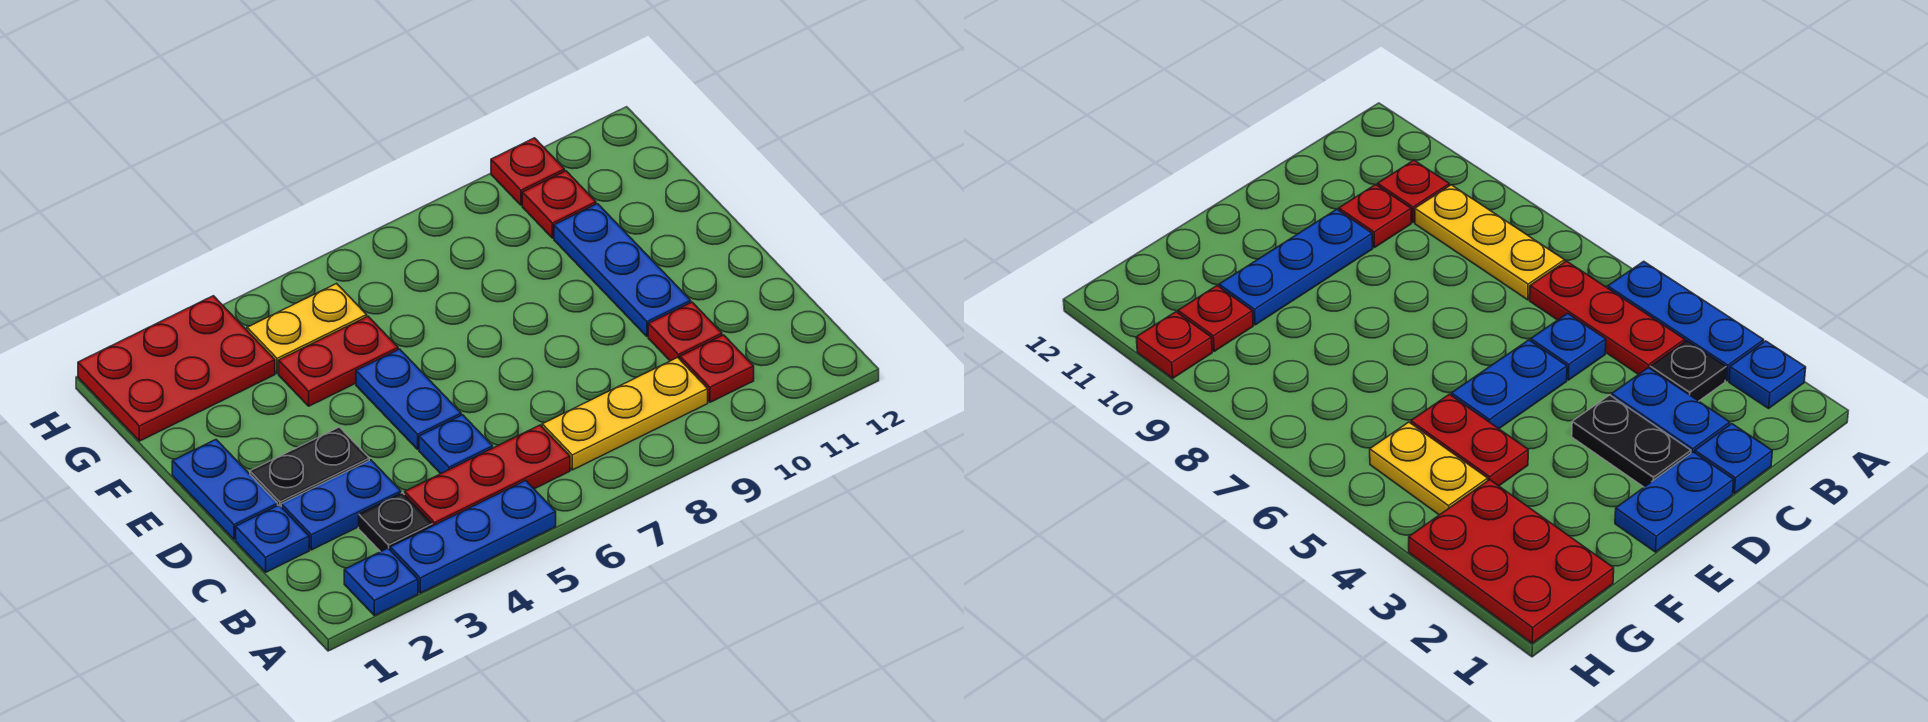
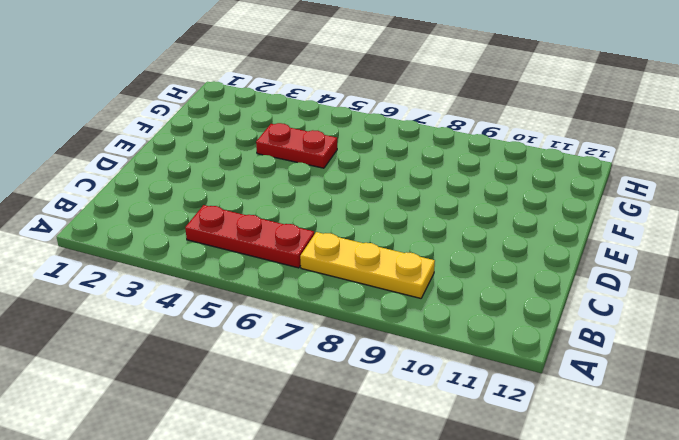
none -> blue 1x1 plate [344,548,418,616]
none -> blue 1x3 plate [390,480,556,593]
none -> black 1x1 plate [359,493,432,552]

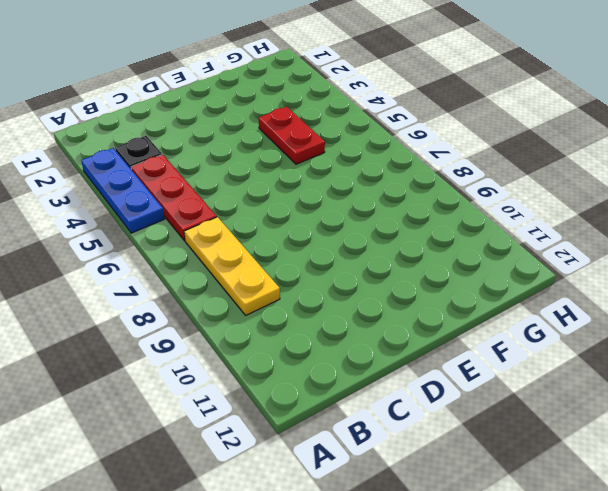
none -> blue 1x1 plate [344,548,418,616]
none -> red 1x1 plate [680,335,754,402]
none -> blue 1x1 plate [236,505,309,572]

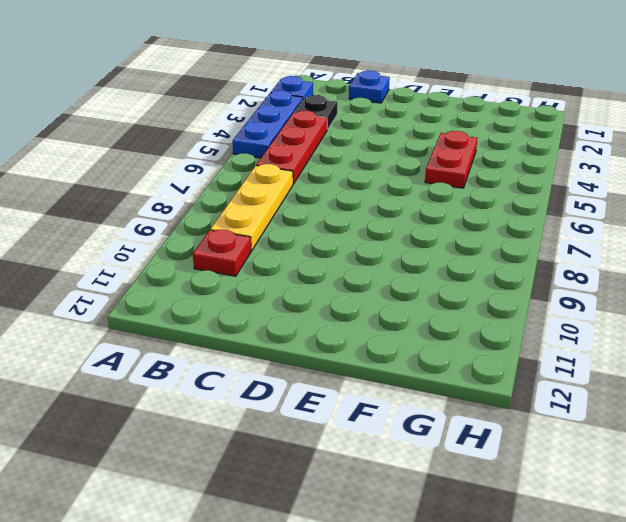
none -> blue 1x2 plate [281,460,401,550]
none -> blue 1x1 plate [419,415,493,474]
none -> red 1x1 plate [648,302,722,361]

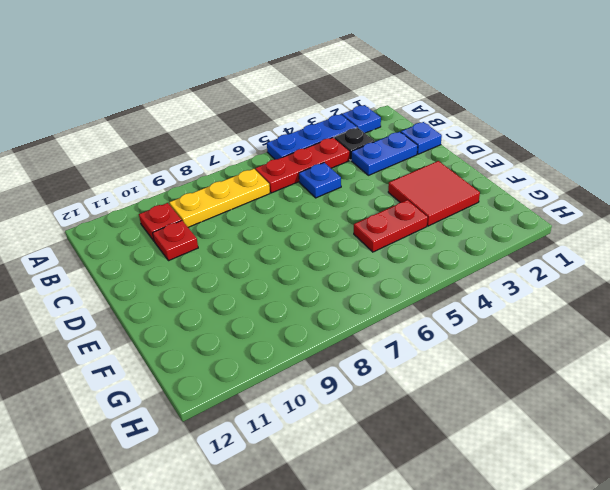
red 2x2 tile [388,161,480,226] -> none
none -> blue 1x2 plate [172,440,278,540]
none -> black 1x2 plate [250,427,369,506]
none -> blue 1x2 plate [356,349,461,449]

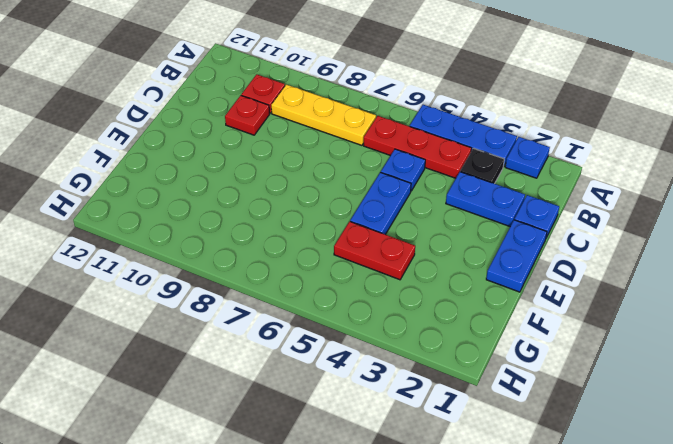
none -> black 1x2 plate [250,427,369,506]
none -> blue 1x3 plate [554,204,691,337]
none -> red 2x3 plate [78,296,275,441]

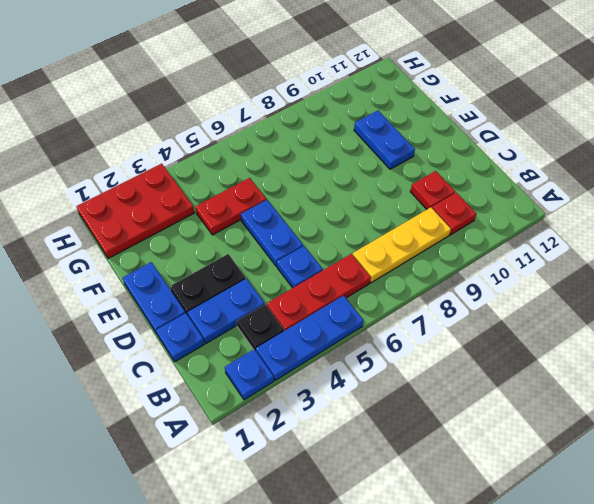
blue 1x2 plate [354,111,415,169] -> blue 1x3 plate [554,204,691,337]
none -> yellow 1x2 plate [247,283,367,374]
none -> red 1x1 plate [522,171,596,238]
none -> red 1x1 plate [491,138,565,205]

